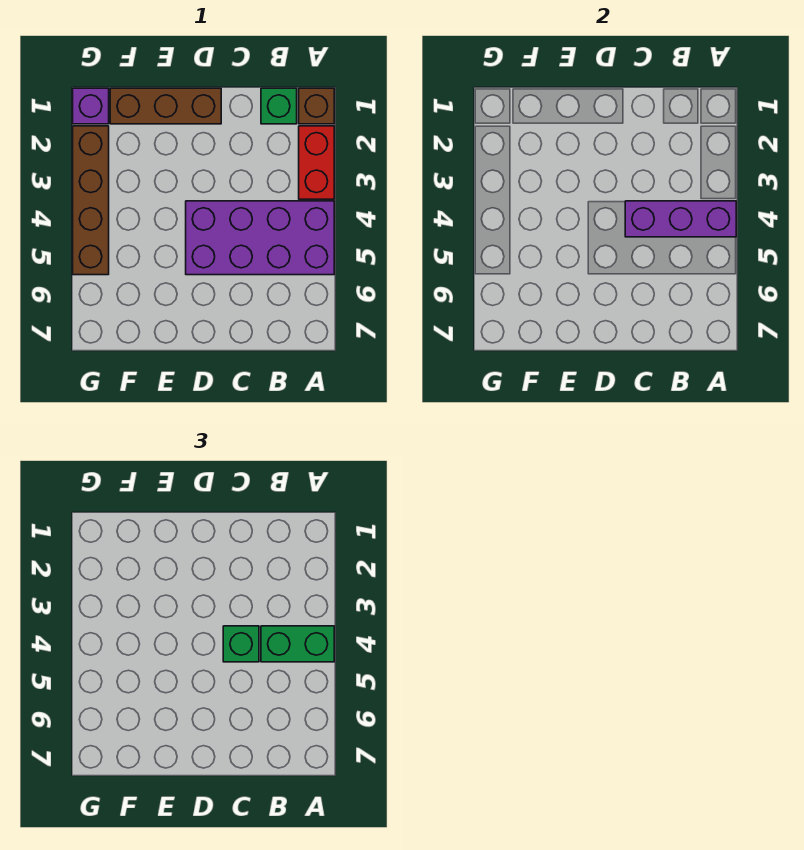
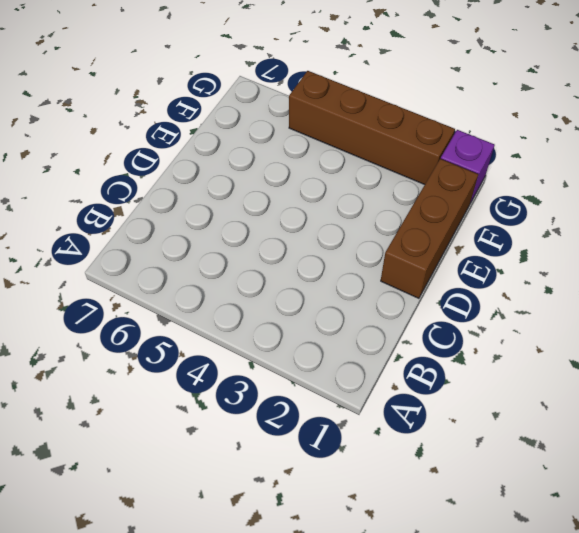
none -> brown 1x1 brick [299,88,334,124]
none -> red 1x2 brick [299,126,334,199]

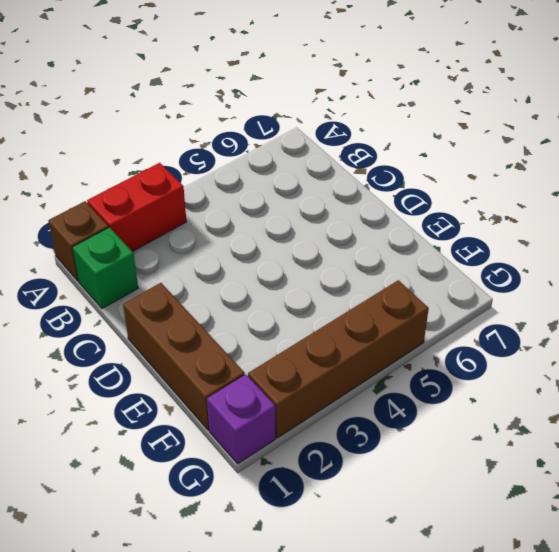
none -> purple 2x4 brick [186,201,334,275]
none -> purple 1x3 brick [625,201,736,237]

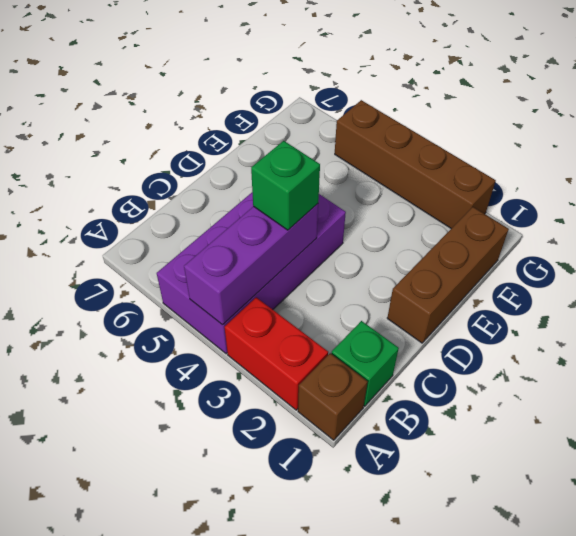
none -> purple 1x1 brick [73,88,109,124]
none -> green 1x2 brick [261,626,334,662]

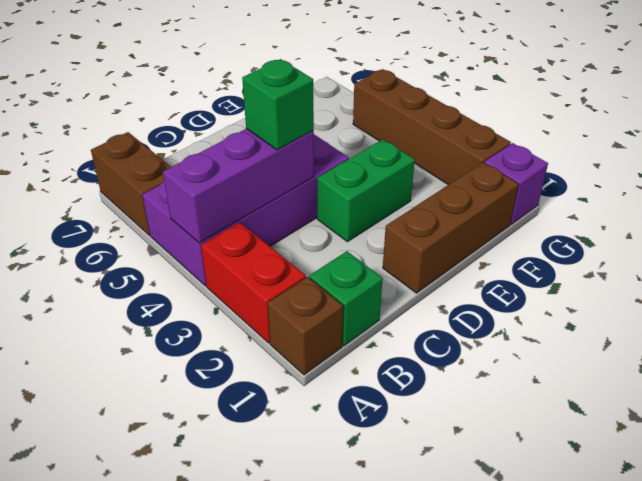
brown 1x2 brick [91,132,171,235] -> none
green 1x2 brick [317,140,415,242] -> green 1x2 brick moved to [261,626,334,662]

